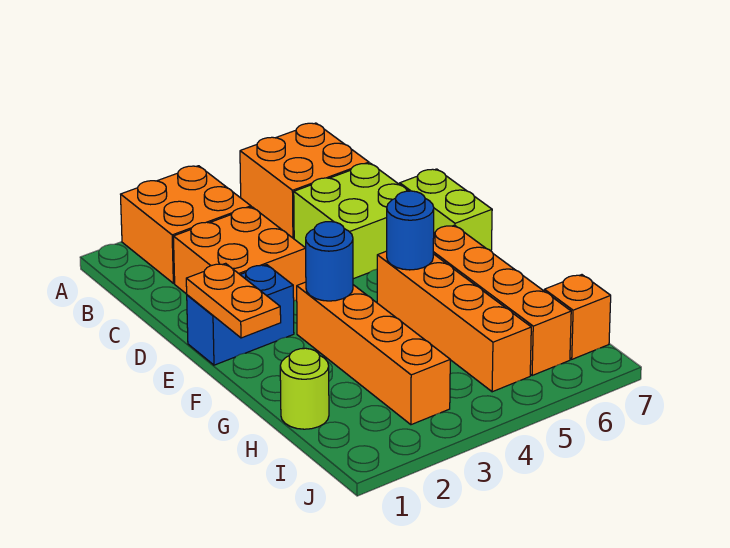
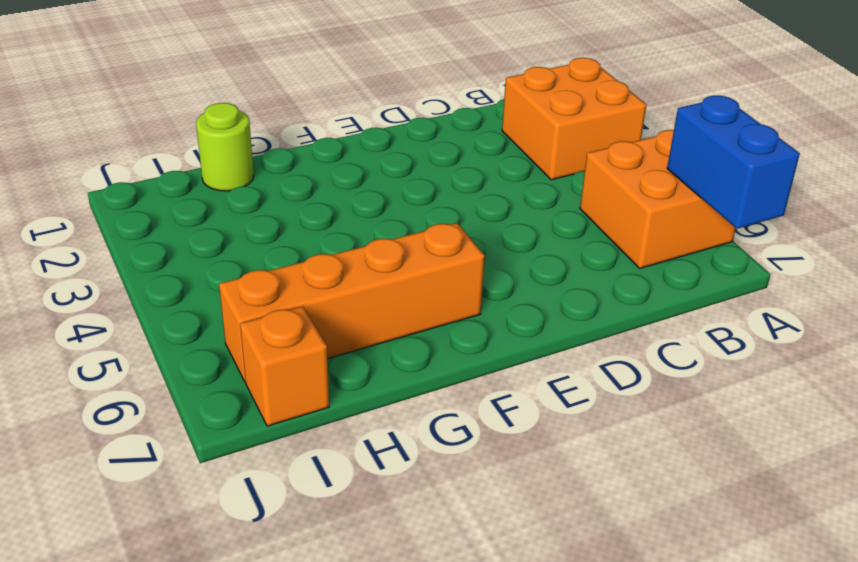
blue 1x2 brick [667,96,800,229] -> blue 1x2 brick moved to [187,265,294,365]
none -> orange 2x2 brick [173,207,306,301]
none -> lime 2x2 brick [294,163,407,279]
none -> lime 1x2 brick [400,169,492,251]

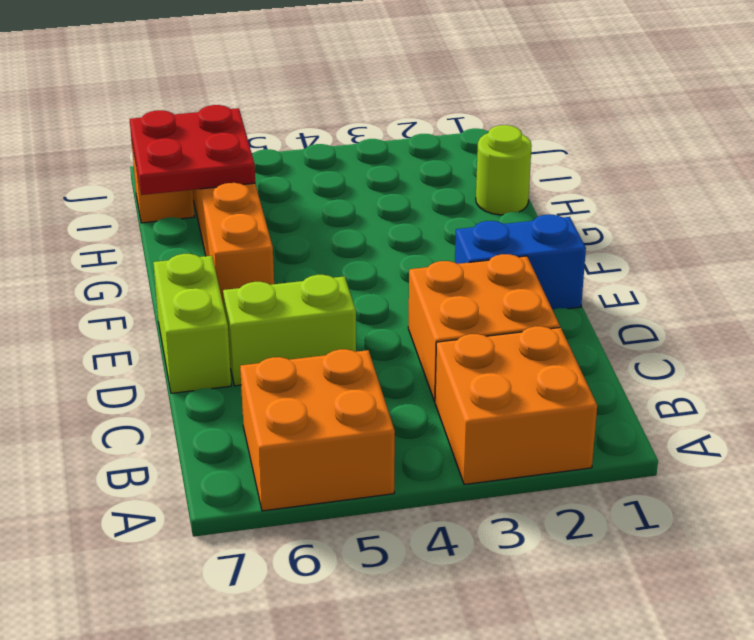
lime 1x2 brick [223,275,356,386] -> lime 2x2 brick [294,163,407,279]
red 2x2 plate [130,105,255,195] -> none
none -> orange 1x4 brick [297,282,450,425]
none -> orange 1x4 brick [377,251,531,392]
none -> orange 1x2 plate [186,263,281,338]

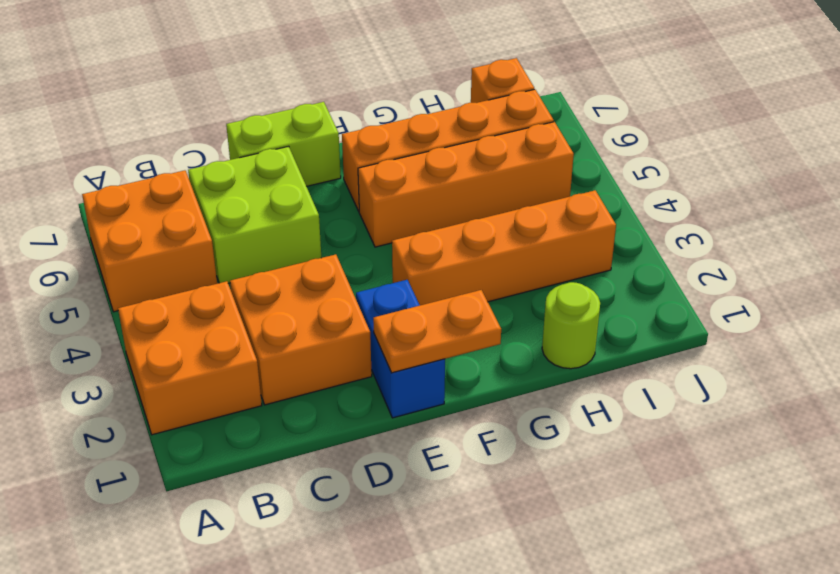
none -> blue 1x1 round brick [306,222,353,301]
none -> blue 1x1 round brick [387,191,434,270]

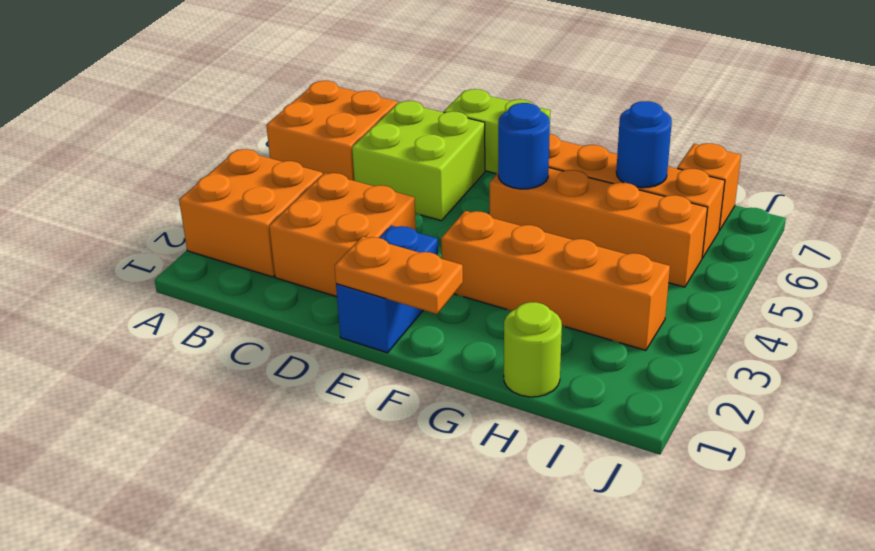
blue 1x1 round brick [616,101,672,188] -> blue 1x1 round brick moved to [306,222,353,301]

